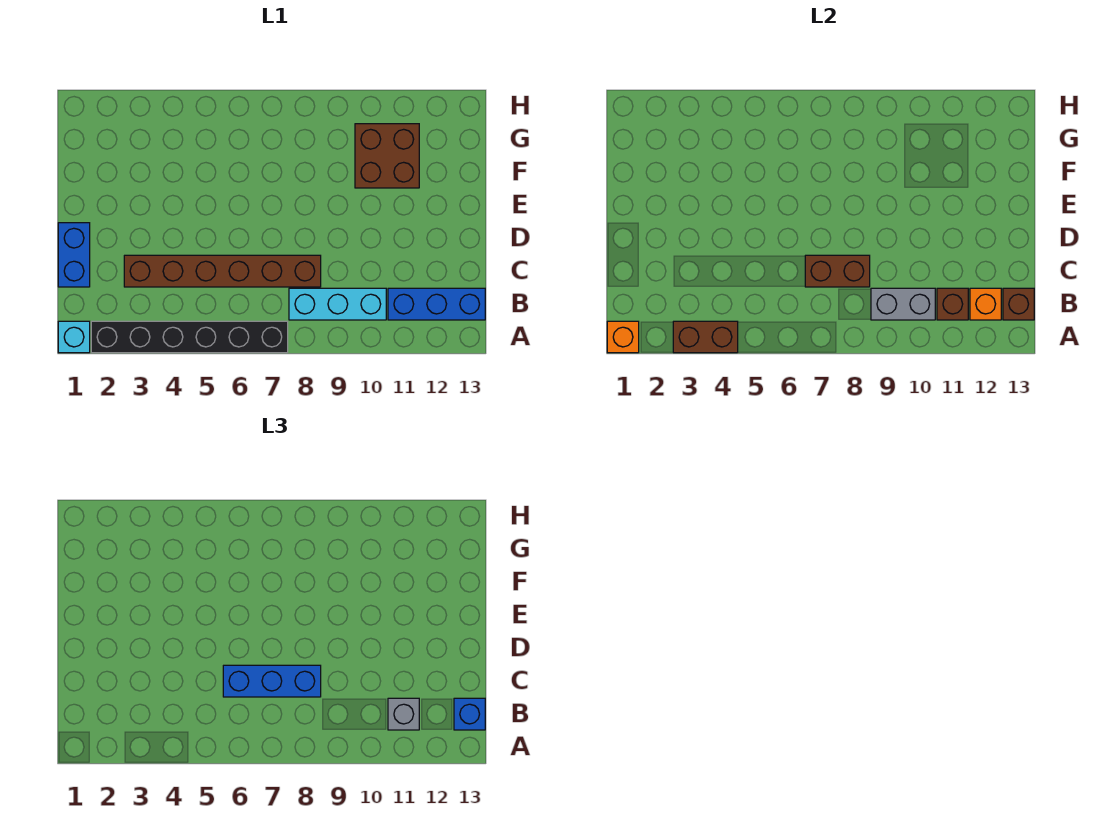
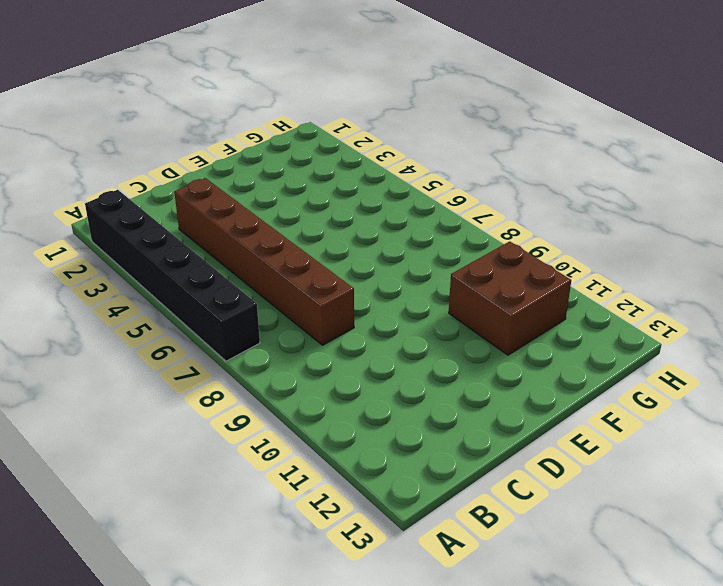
none -> cyan 1x1 brick [58,321,90,353]
none -> cyan 1x3 brick [289,288,386,320]
none -> blue 1x3 brick [388,288,485,320]

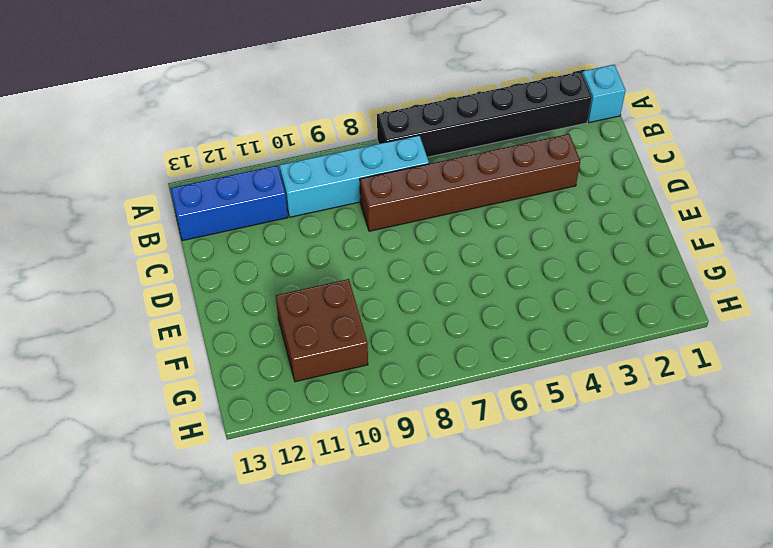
cyan 1x4 brick [279,135,429,217] -> cyan 1x3 brick [289,288,386,320]
none -> blue 1x2 brick [58,223,90,287]
none -> orange 1x1 brick [607,321,639,353]
none -> brown 1x2 brick [673,321,738,353]

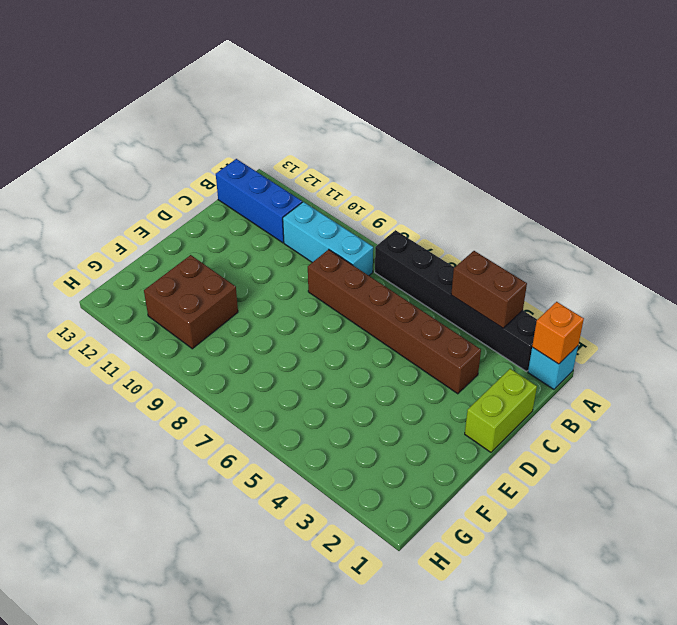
lime 1x2 brick [465,369,537,452] -> blue 1x2 brick [58,223,90,287]
none -> grey 1x2 brick [871,288,935,320]
none -> brown 1x1 brick [937,288,968,320]
none -> orange 1x1 brick [970,288,1001,320]

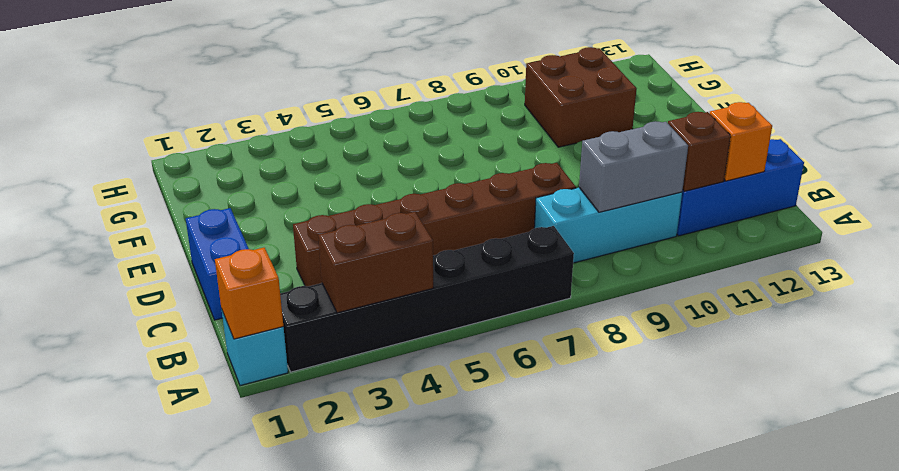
none -> brown 1x1 brick [1003,288,1034,320]
none -> brown 1x2 brick [805,255,870,287]
none -> grey 1x1 brick [388,698,419,730]

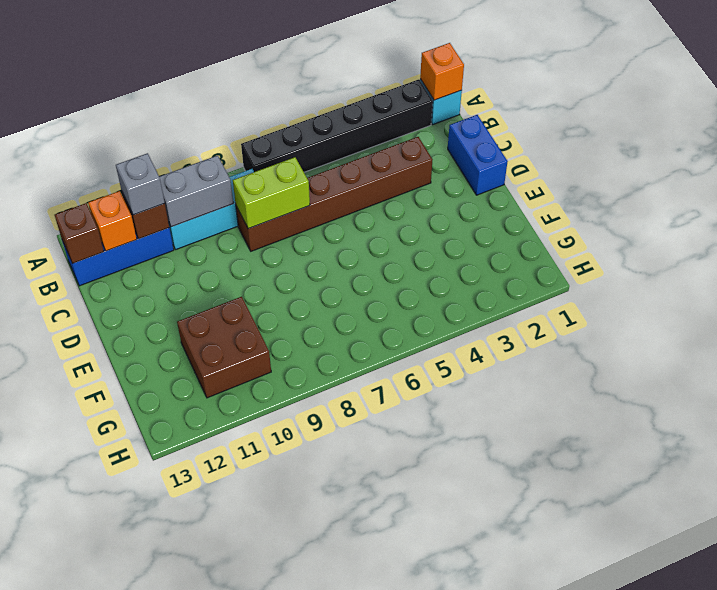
lime 1x2 brick [233,157,310,229] -> brown 1x2 brick [805,255,870,287]
none -> brown 1x2 brick [673,321,738,353]
none -> blue 1x1 brick [454,698,485,730]
none -> blue 1x3 brick [223,665,321,697]

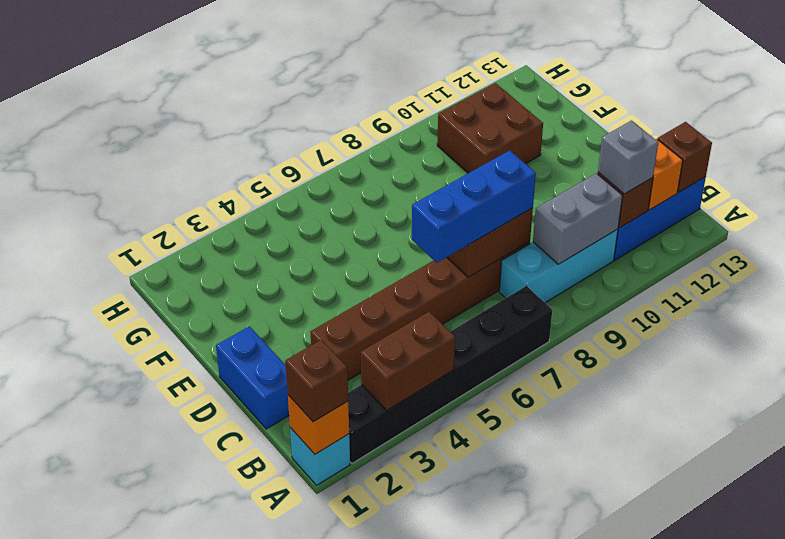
brown 1x1 brick [285,340,348,422] -> none
none -> blue 1x1 brick [454,698,485,730]

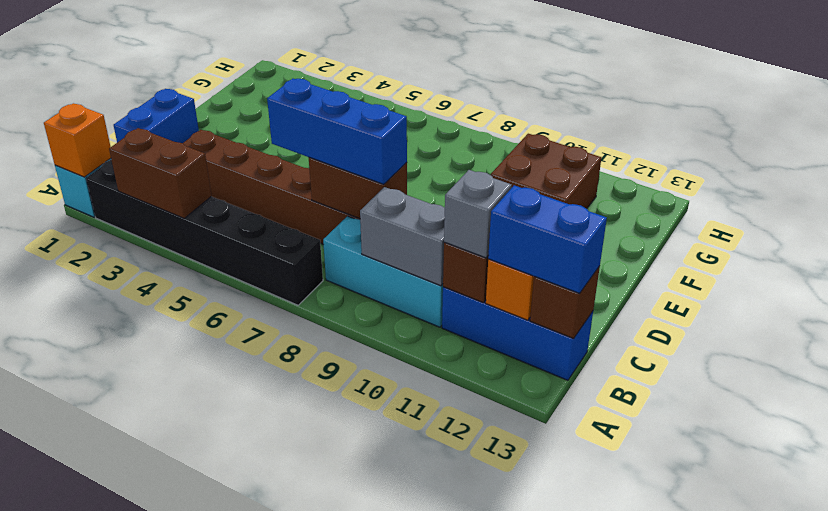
blue 1x2 brick [488,185,607,293] -> blue 1x1 brick [454,698,485,730]

